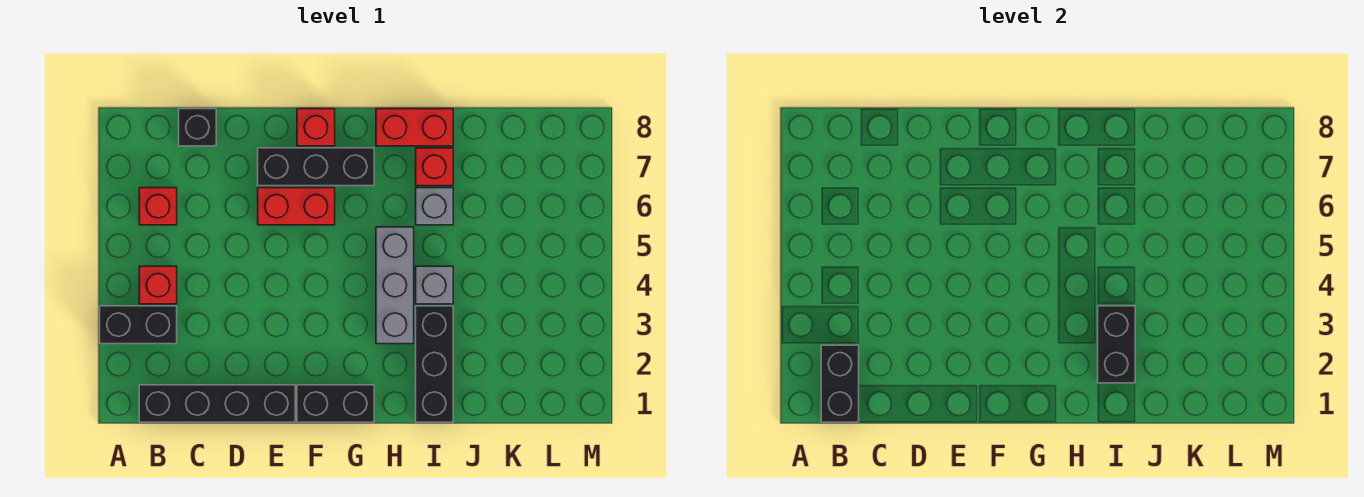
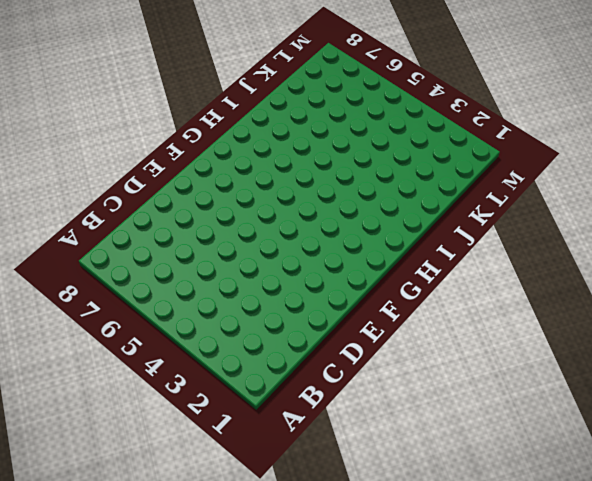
none -> black 1x2 brick [100,306,177,344]
none -> black 1x4 brick [139,385,295,422]
none -> red 1x1 brick [139,266,177,304]

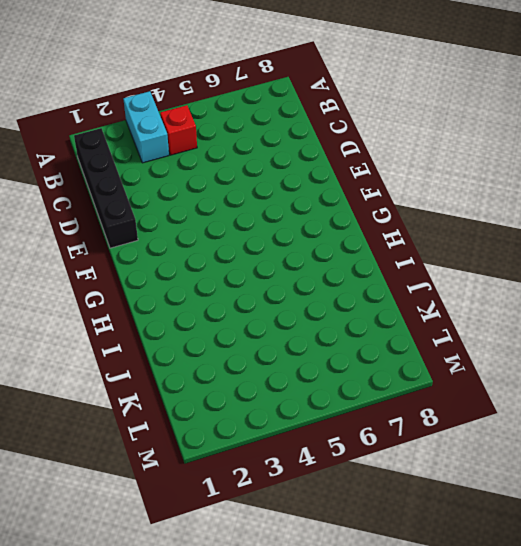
cyan 1x2 brick [123,91,169,163] -> black 1x2 brick [100,306,177,344]
none -> red 1x1 brick [139,188,177,225]
none -> black 1x1 brick [179,109,216,146]
none -> red 1x2 brick [258,188,335,225]

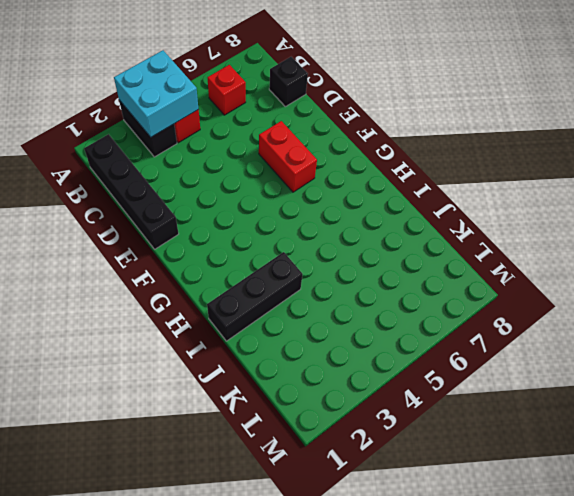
cyan 2x2 brick [114,50,198,137] -> none
none -> black 1x3 brick [258,148,374,186]
none -> black 1x2 brick [297,385,374,422]
none -> red 1x1 brick [297,109,335,146]

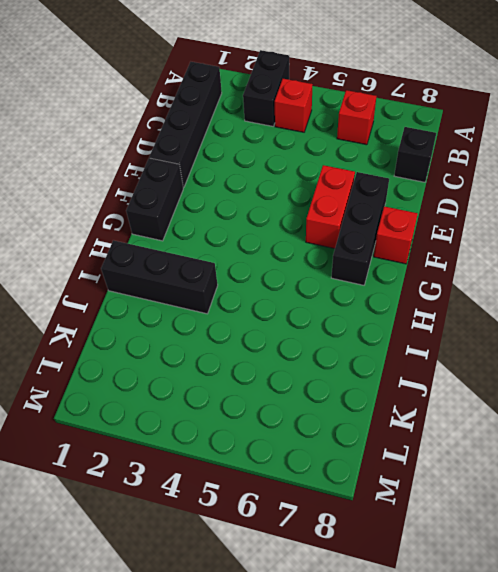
none -> grey 1x3 brick [376,227,414,344]
none -> red 1x2 brick [376,109,453,146]
none -> grey 1x1 brick [416,266,453,304]

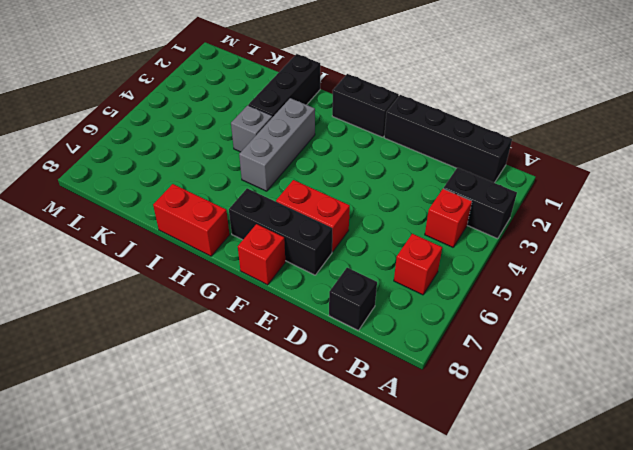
none -> grey 1x1 brick [416,188,453,225]
none -> red 1x1 brick [416,148,453,186]
none -> black 1x2 brick [821,345,859,422]

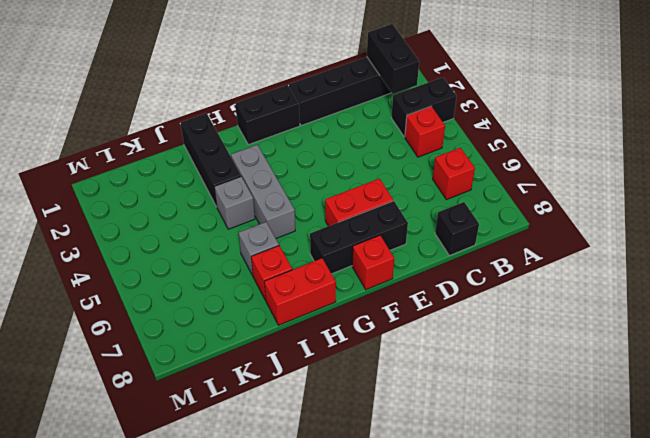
none -> black 1x2 brick [1098,306,1135,383]

